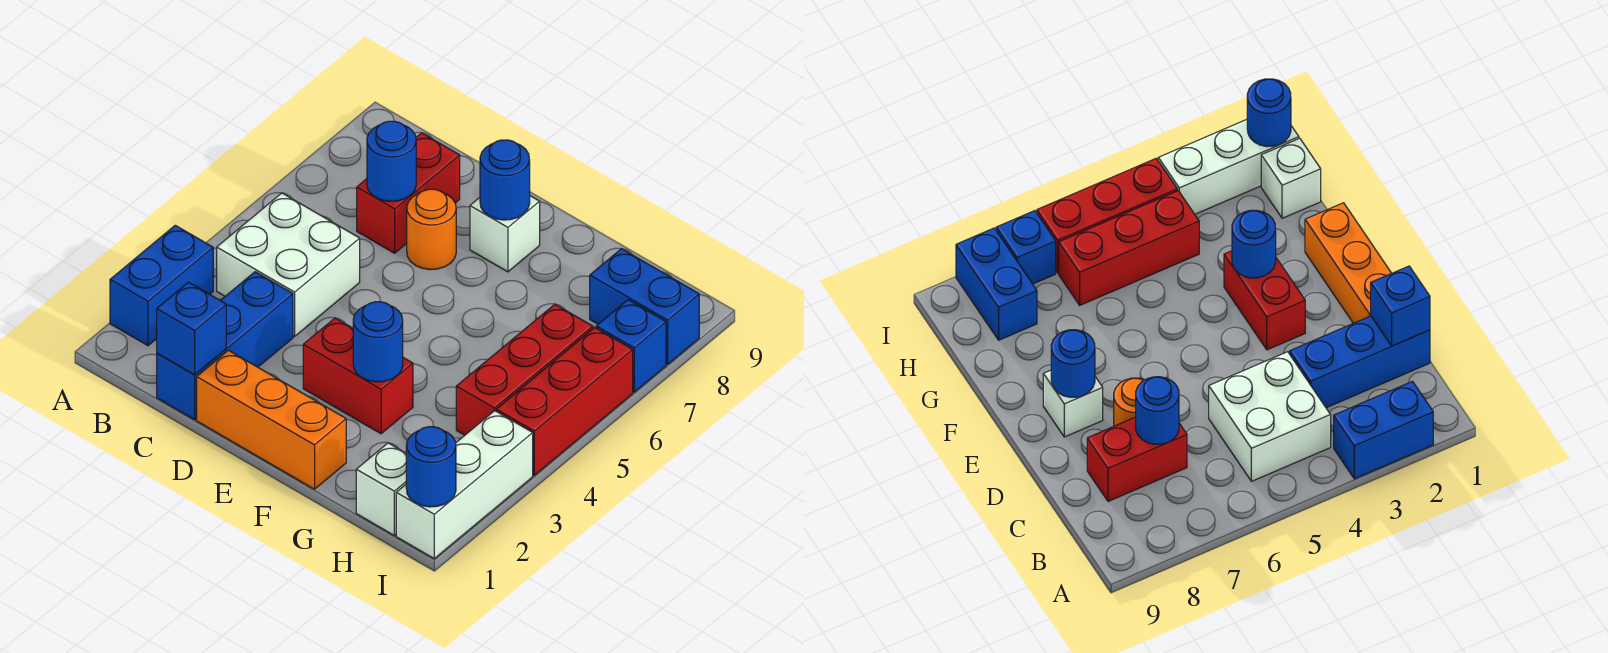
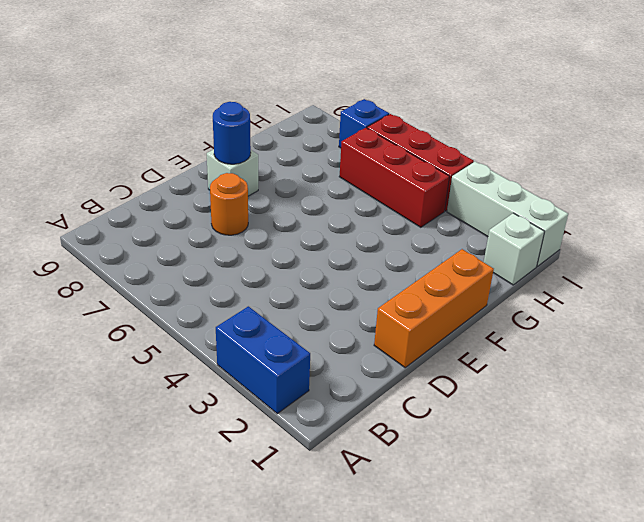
none -> white 2x2 brick [217,193,360,336]
none -> blue 1x3 brick [157,272,293,420]
none -> red 1x2 brick [357,133,460,253]

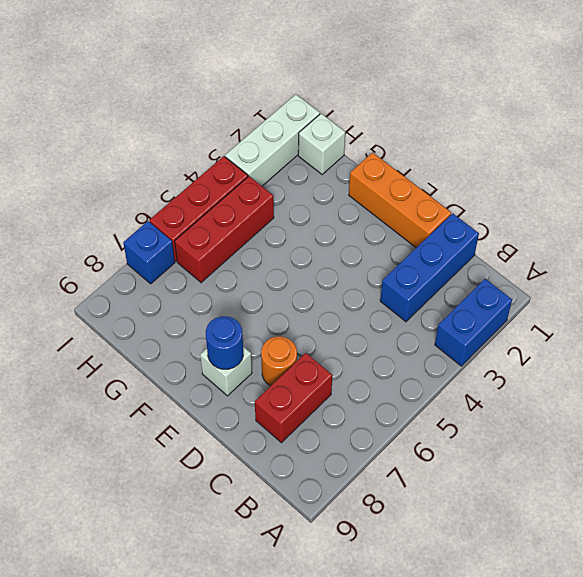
none -> white 2x2 brick [217,193,360,336]
none -> red 1x2 brick [303,318,413,434]
none -> blue 1x2 brick [590,249,699,364]

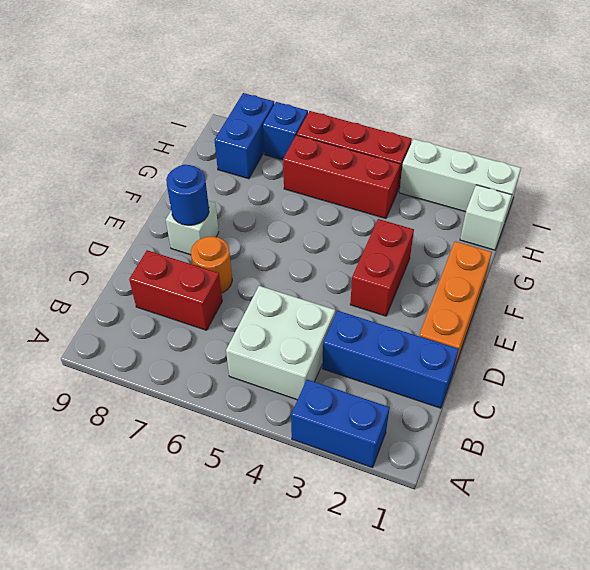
none -> blue 1x1 brick [157,282,226,375]
none -> blue 1x1 round brick [367,121,416,201]
none -> blue 1x1 round brick [353,302,403,382]

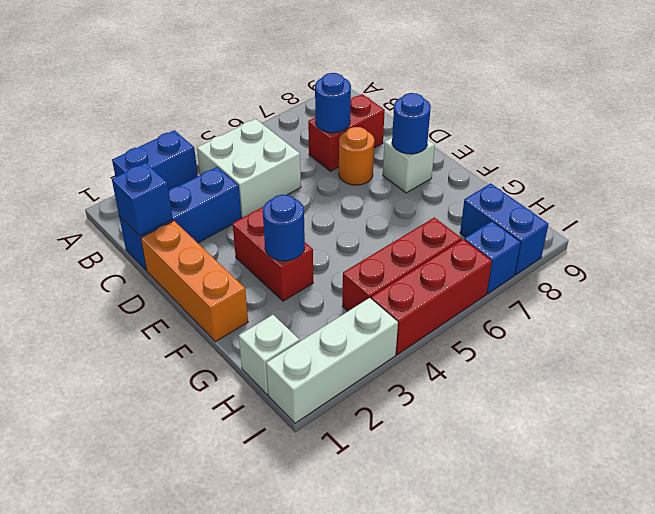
none -> blue 1x1 round brick [406,426,456,507]

